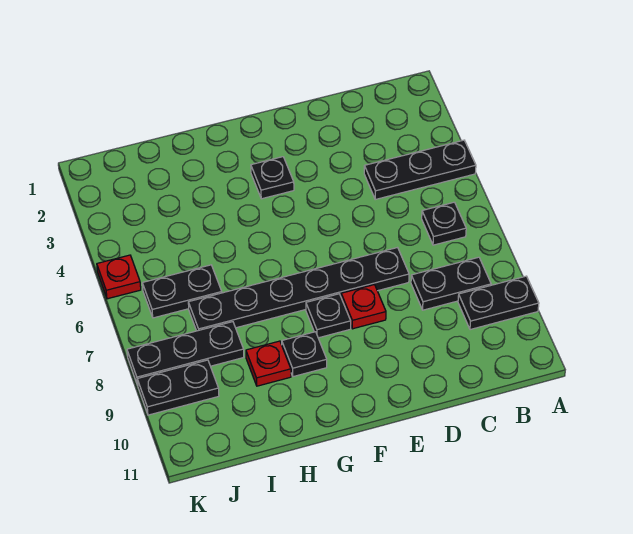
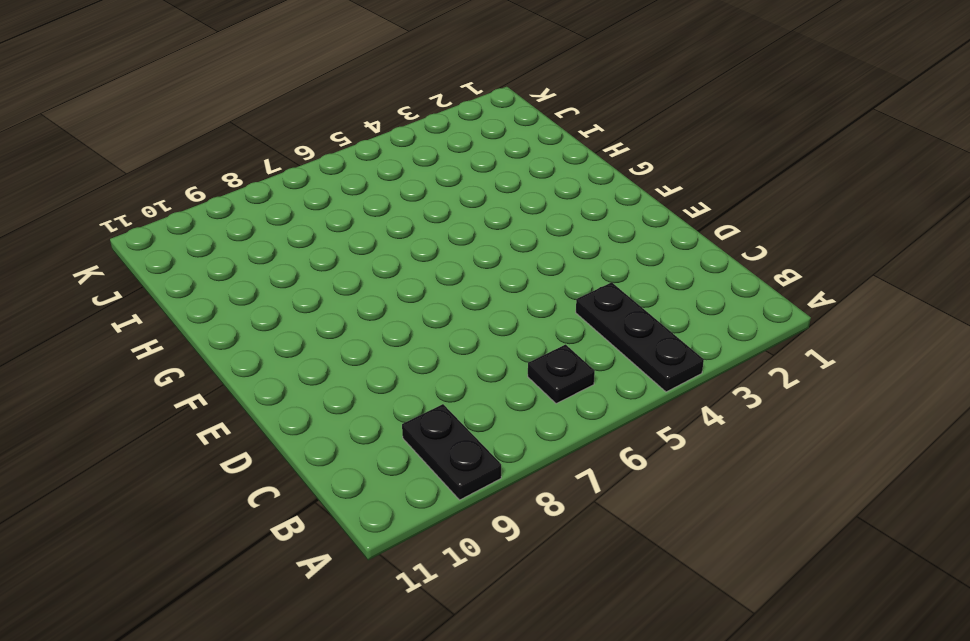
none -> black 1x2 plate [411,257,491,310]
none -> black 1x6 plate [188,248,409,331]
none -> red 1x1 plate [341,285,386,329]

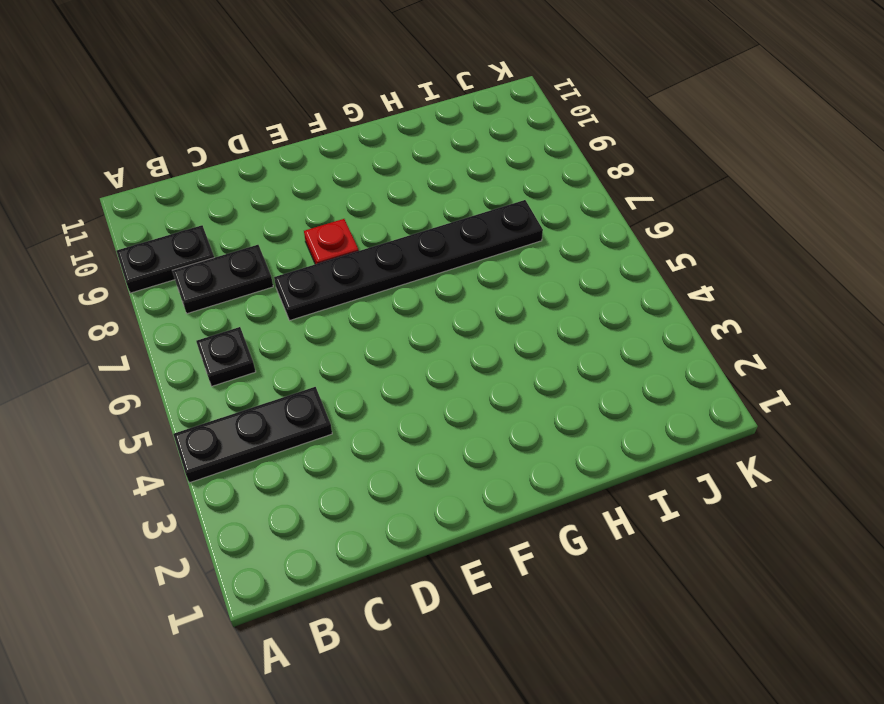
none -> black 1x1 plate [251,157,294,199]
none -> black 1x1 plate [306,294,351,338]
none -> black 1x1 plate [282,332,327,377]

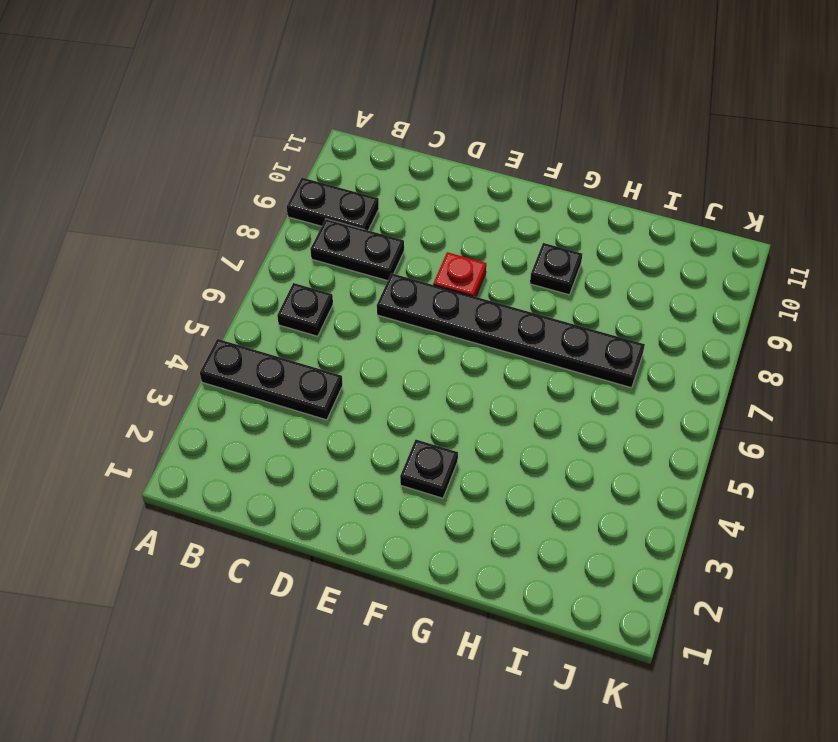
none -> black 1x1 plate [306,294,351,338]
none -> red 1x1 plate [246,341,291,386]
none -> black 1x2 plate [142,265,222,318]

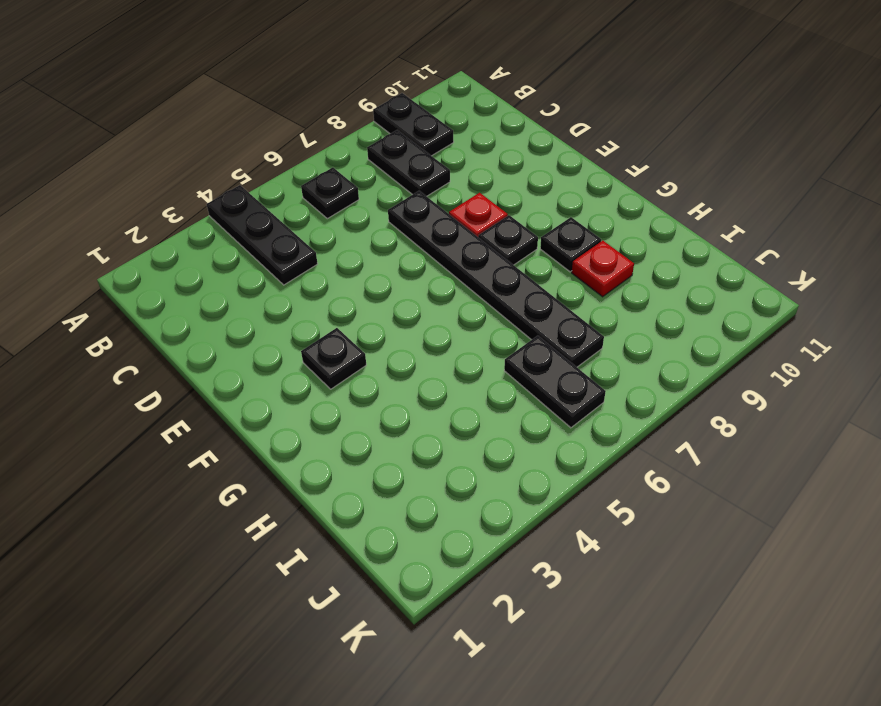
none -> black 1x3 plate [127,322,244,385]
none -> black 1x2 plate [137,360,219,415]
none -> red 1x1 plate [97,255,141,299]

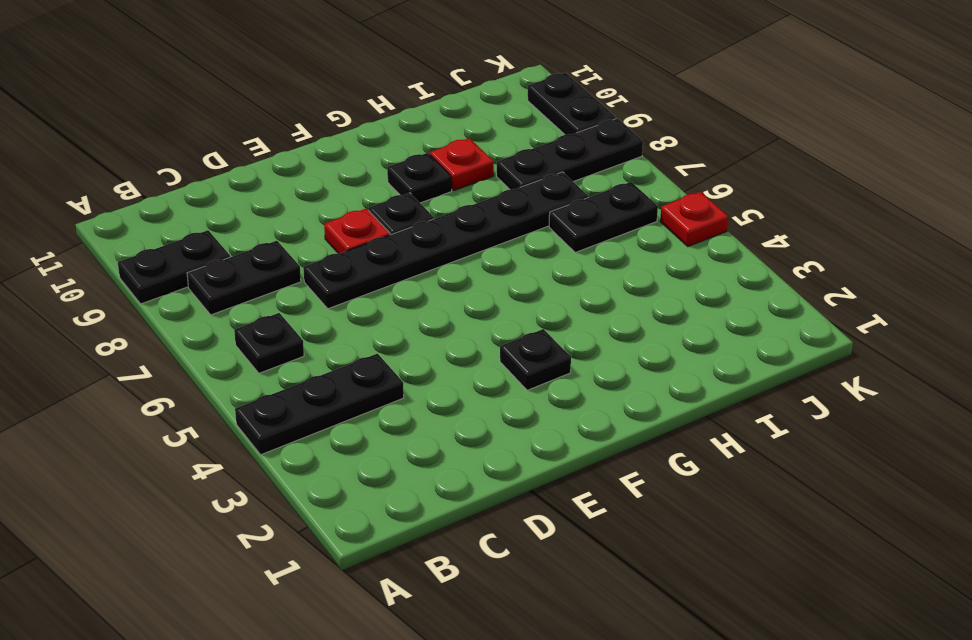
black 1x2 plate [528,73,616,135] -> black 1x2 plate turned to [137,360,219,415]

